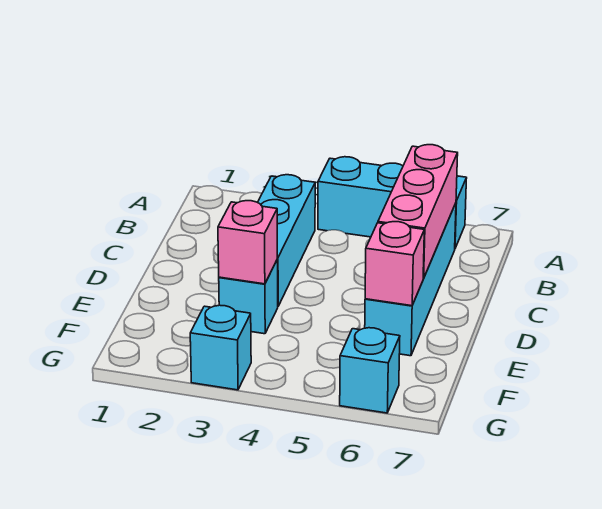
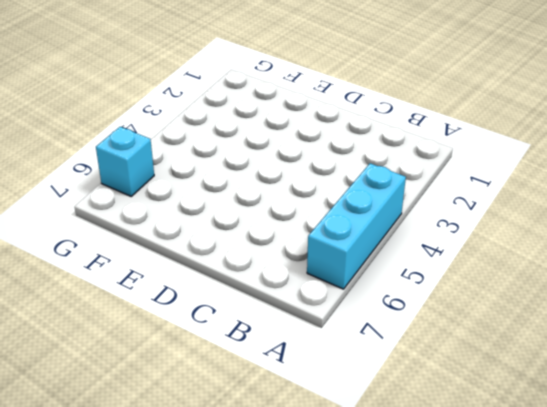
none -> cyan 1x3 brick [258,175,315,306]
none -> cyan 1x4 brick [365,203,456,356]

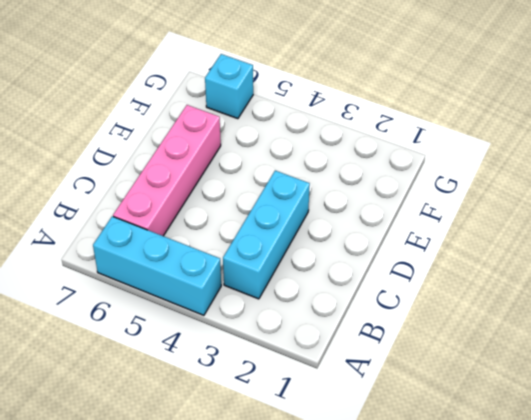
pink 1x4 brick [113,105,221,236] -> cyan 1x4 brick [365,203,456,356]
none -> cyan 1x1 brick [219,261,278,334]
none -> cyan 1x1 brick [190,305,251,390]

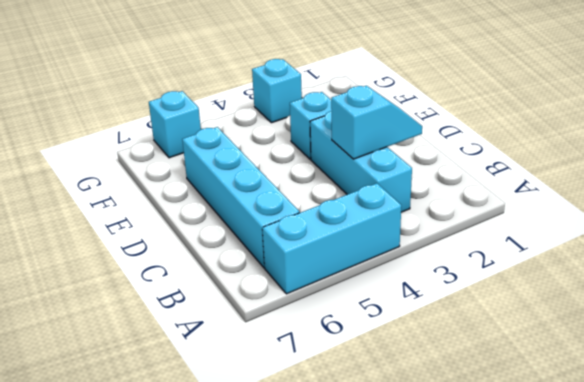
cyan 1x2 slope [331,86,422,159] -> none
none -> pink 1x3 brick [378,145,458,278]
none -> pink 1x1 brick [218,201,277,284]

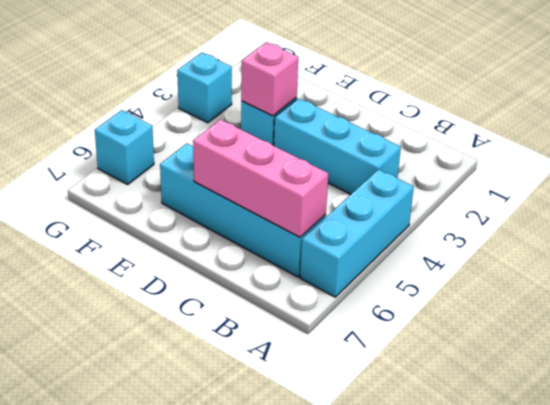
none -> pink 1x1 brick [365,222,424,306]

